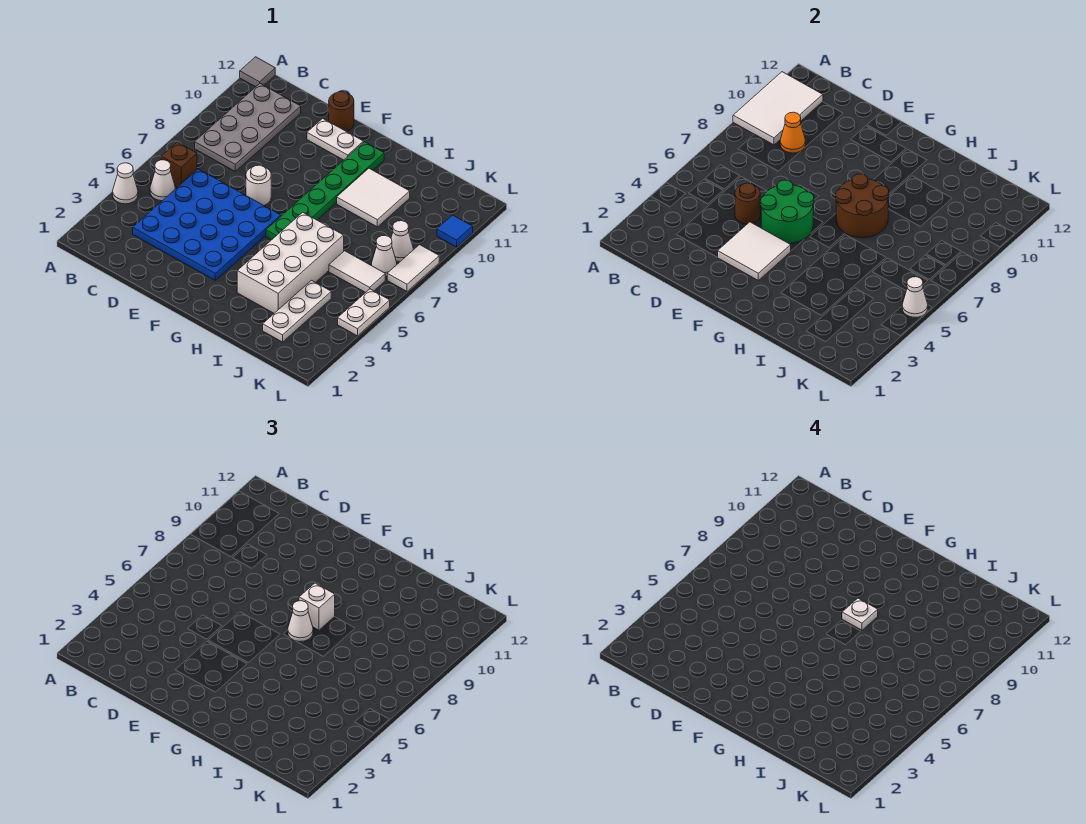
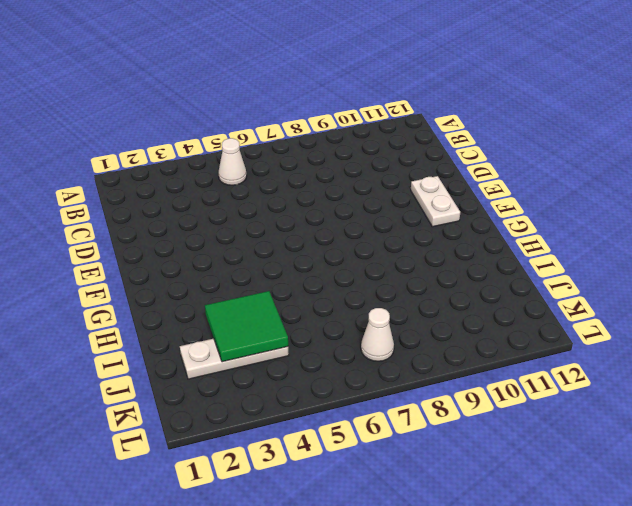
green 2x2 tile [205,291,288,362] -> none
none -> white 1x1 cone [113,163,138,204]
none -> grey 1x1 tile [240,57,275,87]
none -> brown 1x1 brick [161,142,197,187]

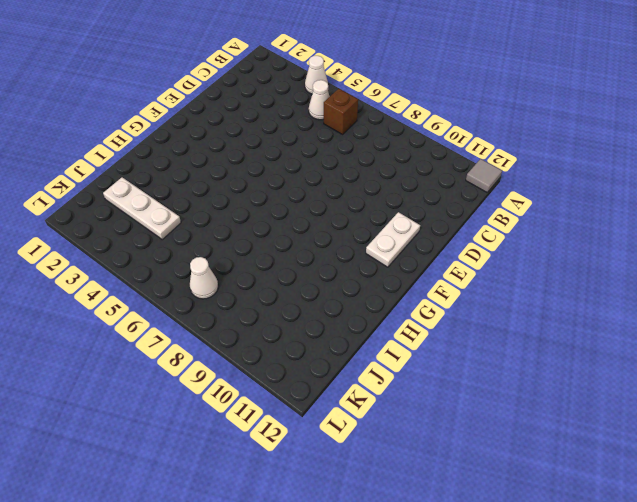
none -> grey 2x4 plate [195,84,301,171]
none -> blue 4x4 plate [133,169,281,280]
none -> white 1x1 round brick [246,165,271,205]

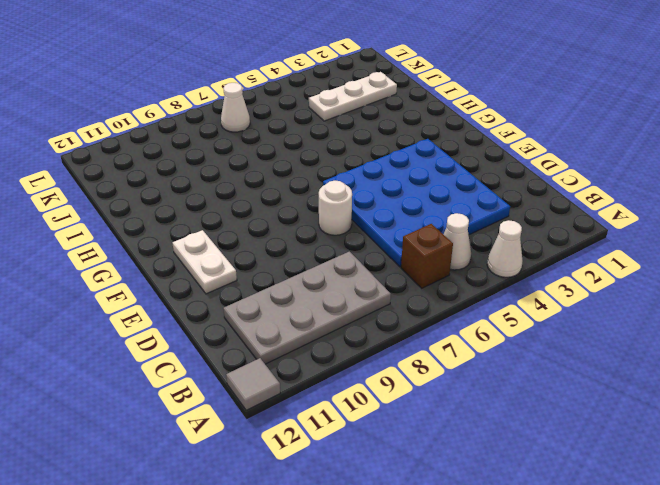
none -> brown 1x1 round brick [329,91,354,132]
none -> green 1x6 plate [266,142,384,240]
none -> white 2x4 brick [237,212,344,313]

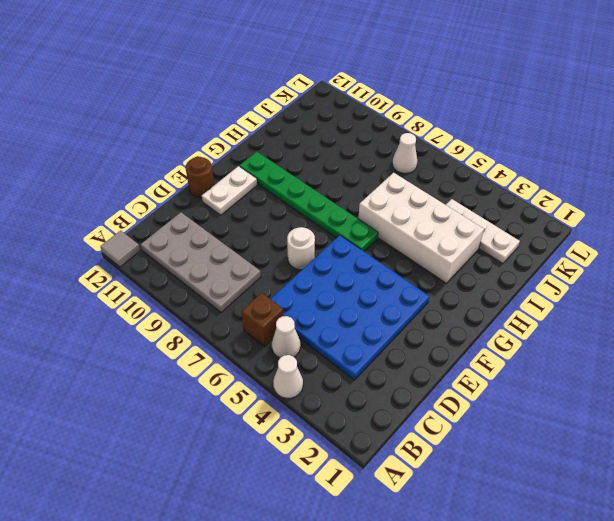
none -> white 2x2 tile [337,168,410,227]
none -> white 1x2 tile [329,251,385,293]
none -> white 1x1 cone [391,221,413,262]

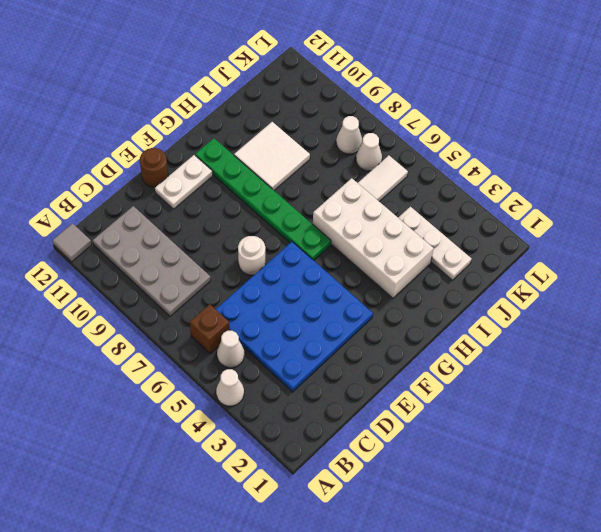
none -> white 1x2 plate [338,289,390,336]
none -> white 1x2 tile [387,245,439,291]
none -> blue 1x1 tile [437,215,473,247]

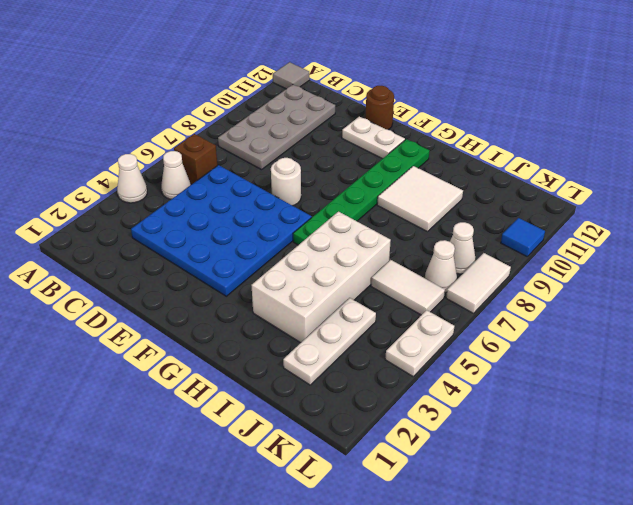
none -> white 2x3 tile [733,72,823,145]
none -> orange 1x1 cone [780,112,806,153]
none -> brown 1x1 round brick [735,183,760,224]

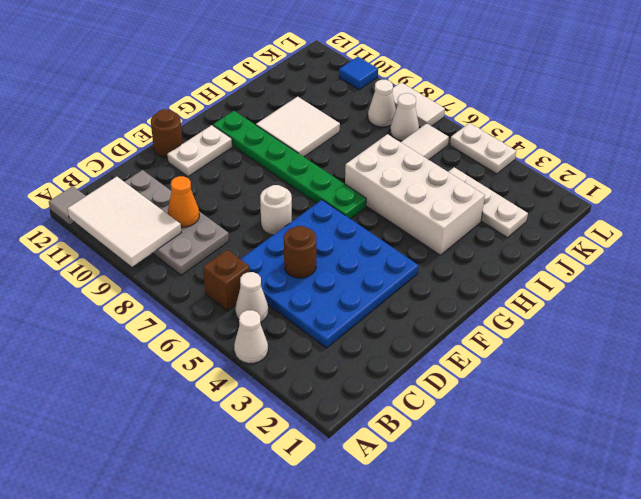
none -> white 2x2 tile [717,222,791,280]
none -> green 2x2 round brick [760,180,814,243]
none -> brown 2x2 round brick [836,174,889,238]

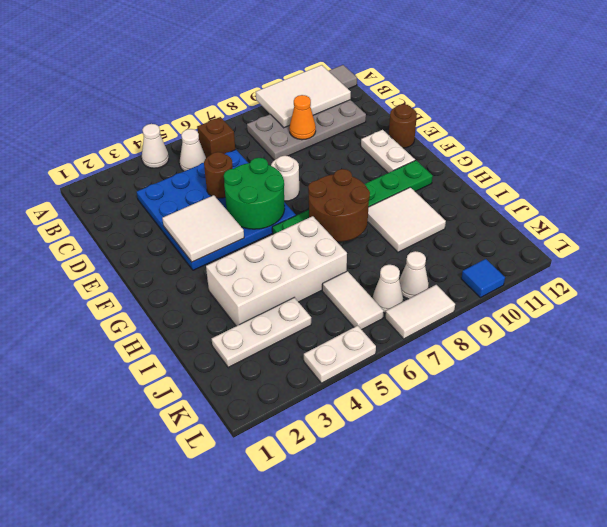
none -> white 1x1 cone [902,277,928,317]
none -> white 1x1 cone [288,601,313,641]
none -> white 1x1 brick [299,583,335,630]

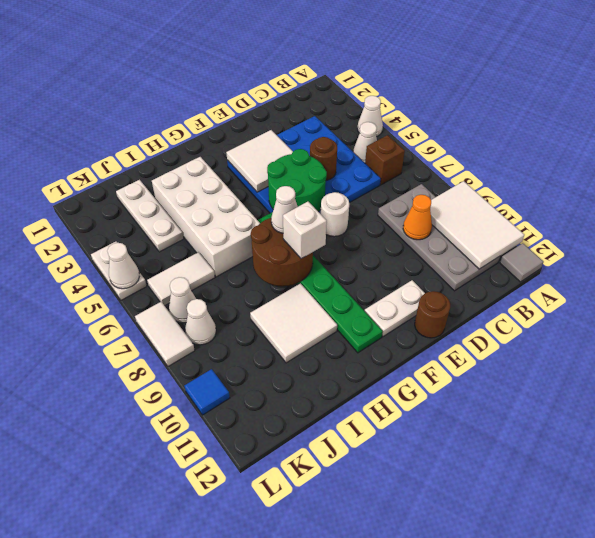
none -> white 1x1 plate [842,598,878,630]

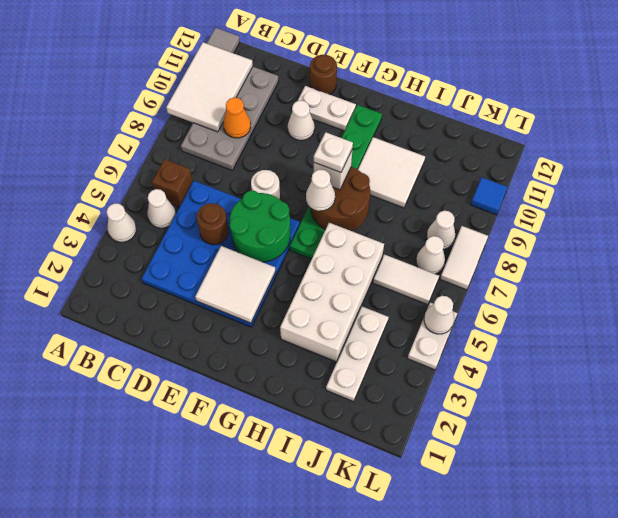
white 1x1 cone [288,100,315,141] -> none

